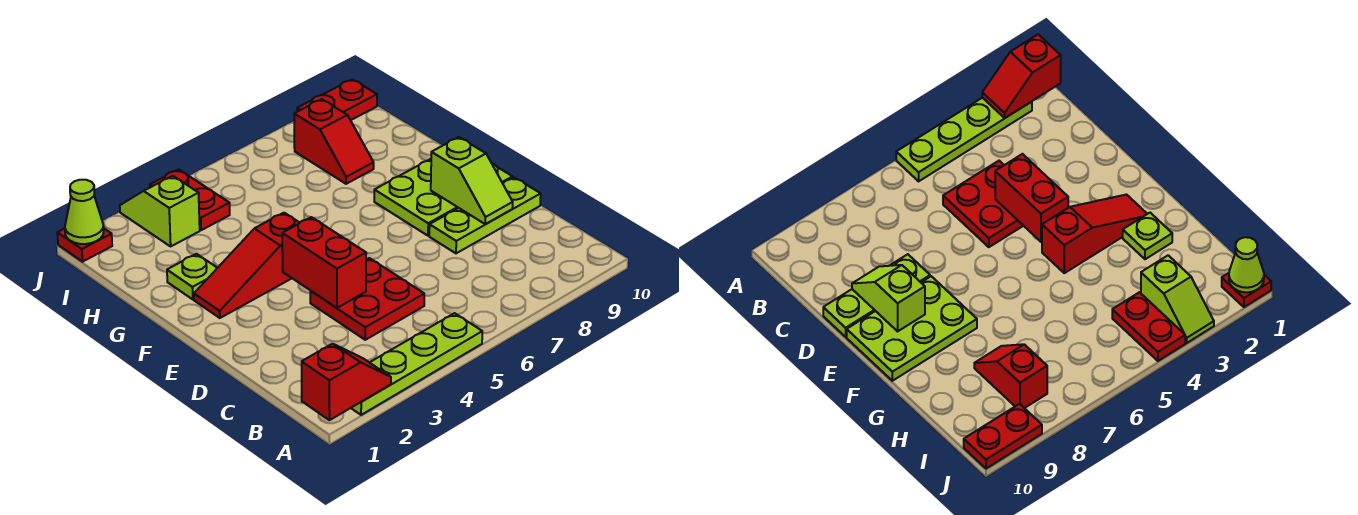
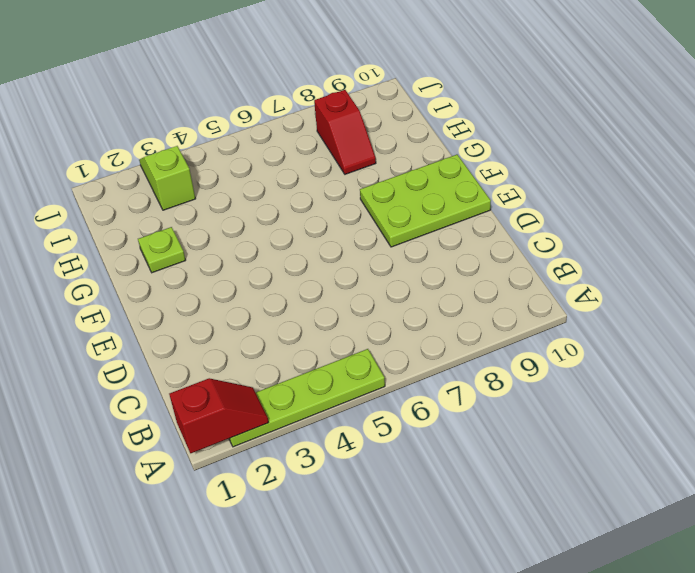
none -> red 2x2 plate [310,258,424,340]
none -> lime 1x3 plate [429,177,541,253]
none -> red 1x3 slope [194,213,300,318]

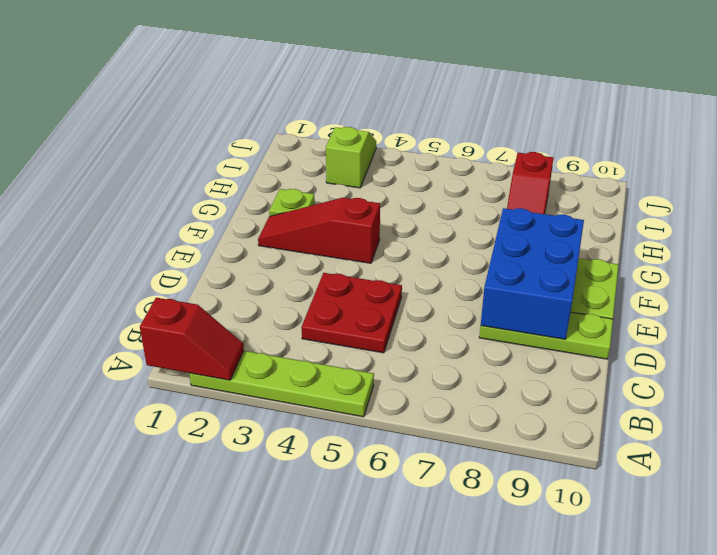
blue 2x3 brick [481,208,584,339] -> lime 1x2 slope [431,137,513,224]
none -> red 1x2 plate [150,169,230,230]
none -> red 1x1 plate [57,229,112,262]
none -> red 1x2 plate [297,79,377,120]

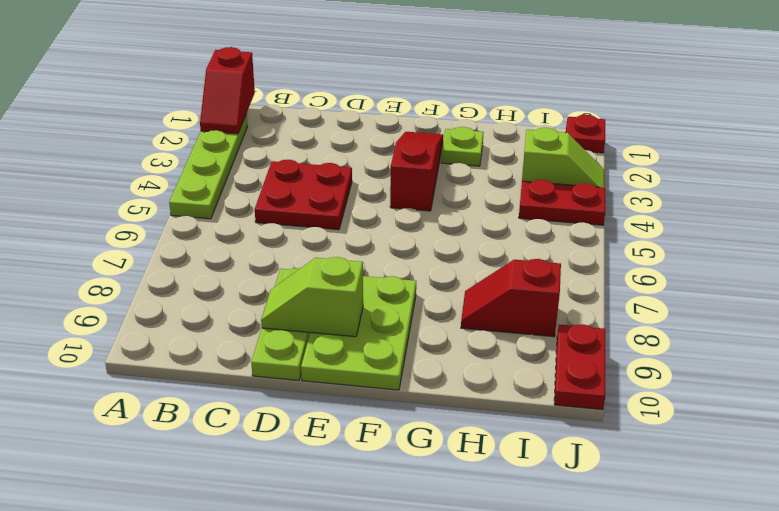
none -> red 1x2 brick [282,217,366,308]
none -> lime 1x1 cone [65,180,104,244]

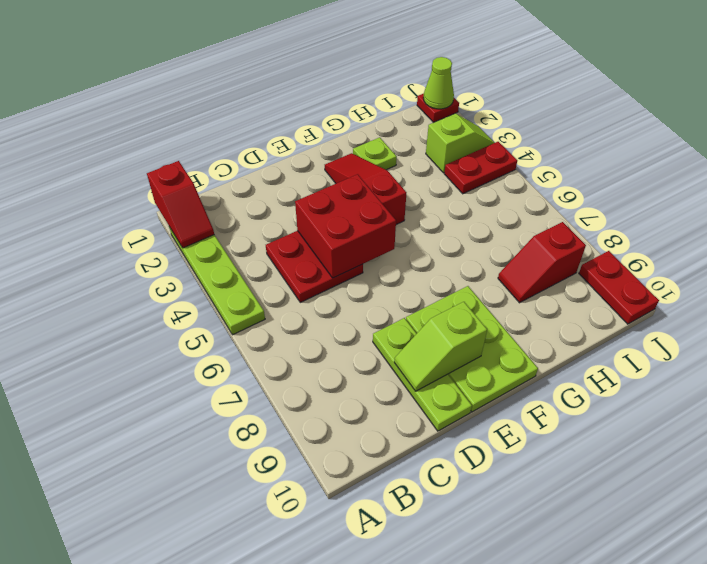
red 2x2 brick [295,174,396,278] -> red 1x2 brick [282,217,366,308]

